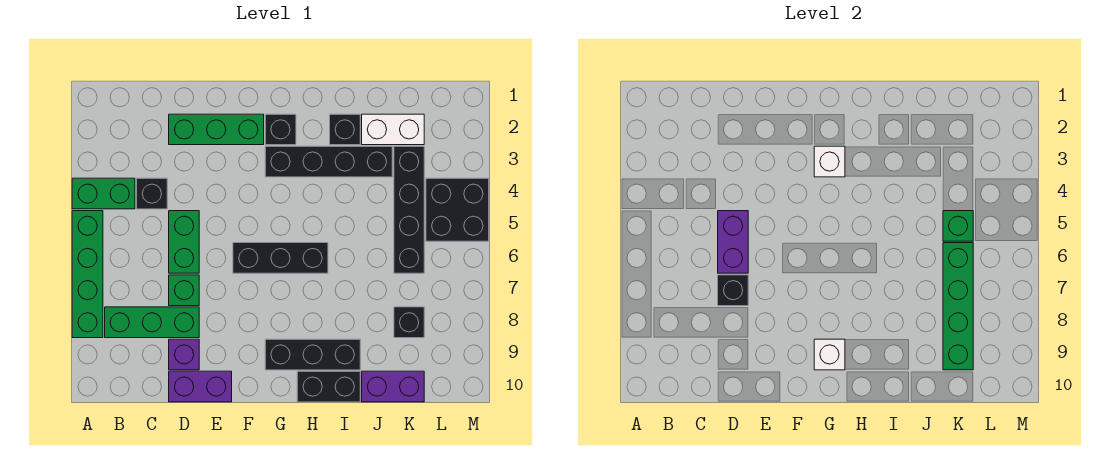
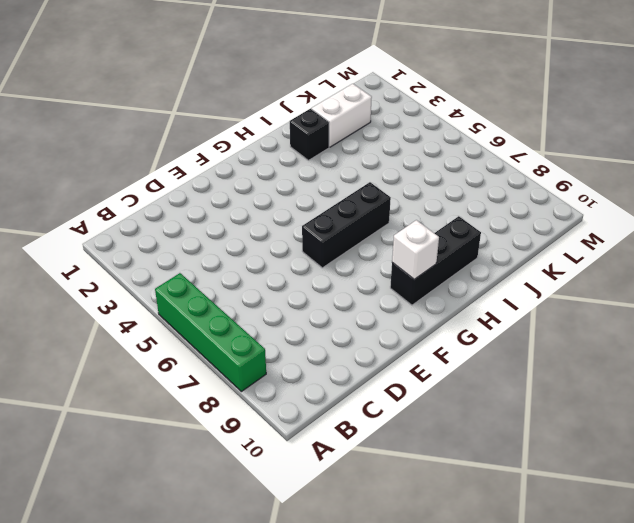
none -> green 1x2 brick [72,178,135,209]
none -> green 1x3 brick [105,307,199,338]
none -> black 1x1 brick [137,178,167,209]

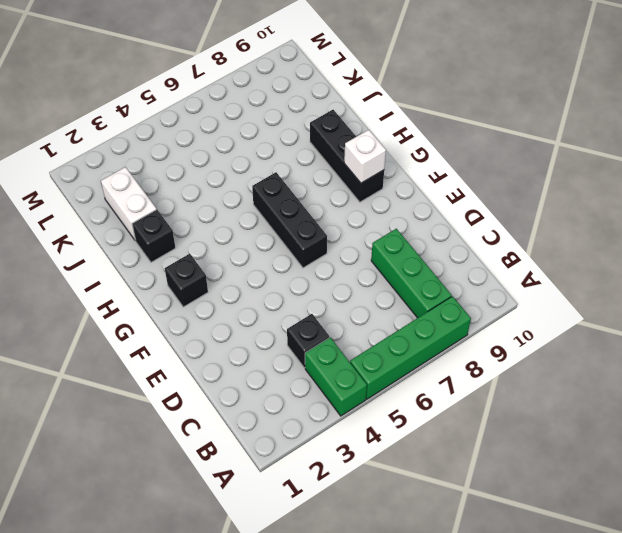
none -> green 1x3 brick [169,114,264,145]
none -> green 1x2 brick [169,211,199,273]
none -> green 1x1 brick [169,275,199,306]

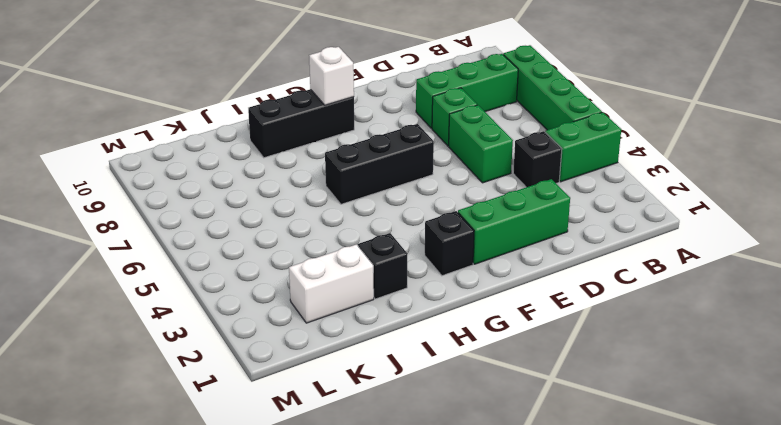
none -> purple 1x1 brick [169,339,199,370]
none -> purple 1x2 brick [169,371,232,402]
none -> black 1x4 brick [265,146,392,177]

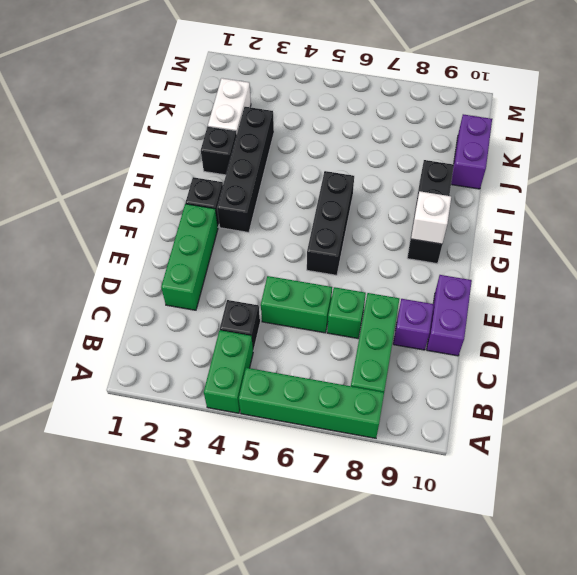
none -> black 1x2 brick [297,371,360,402]
none -> black 1x4 brick [394,146,424,273]
none -> black 1x1 brick [394,307,424,338]

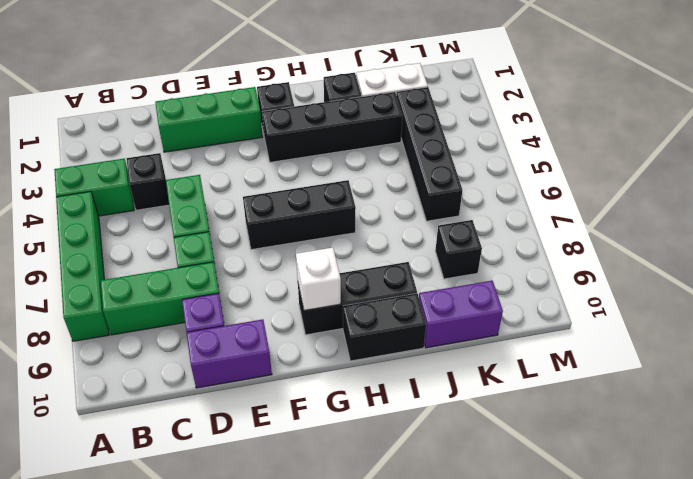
none -> black 2x2 brick [426,178,489,241]
none -> purple 1x2 brick [718,211,748,273]
none -> black 1x1 brick [718,275,748,306]

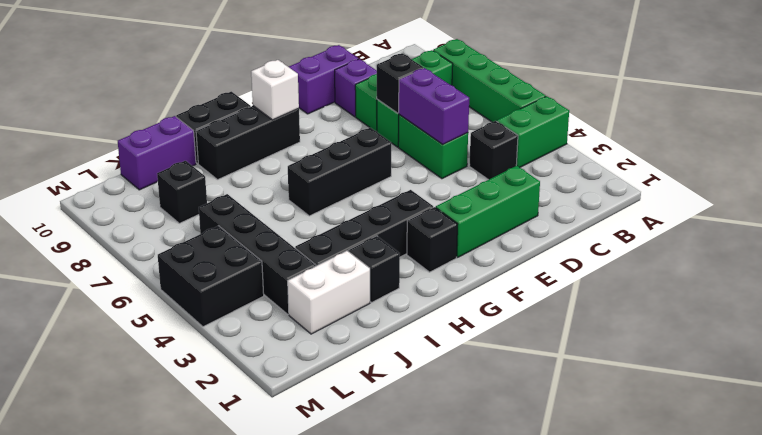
none -> white 1x1 brick [814,146,845,177]
none -> green 1x1 brick [943,211,973,241]
none -> green 1x4 brick [943,243,973,370]

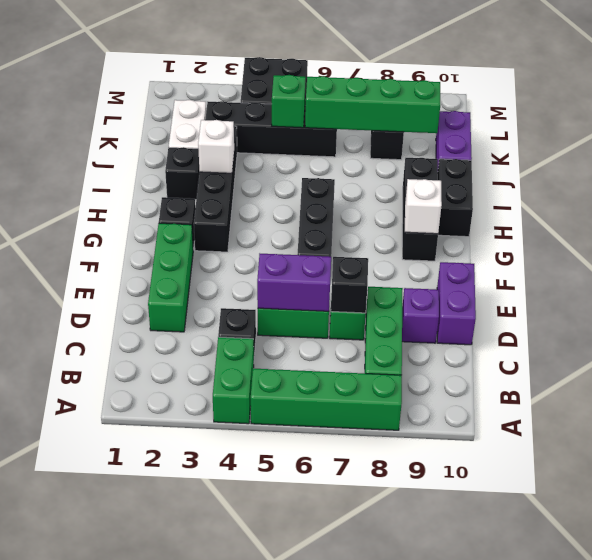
white 1x1 brick [198,120,234,173] -> white 1x1 brick moved to [814,146,845,177]

